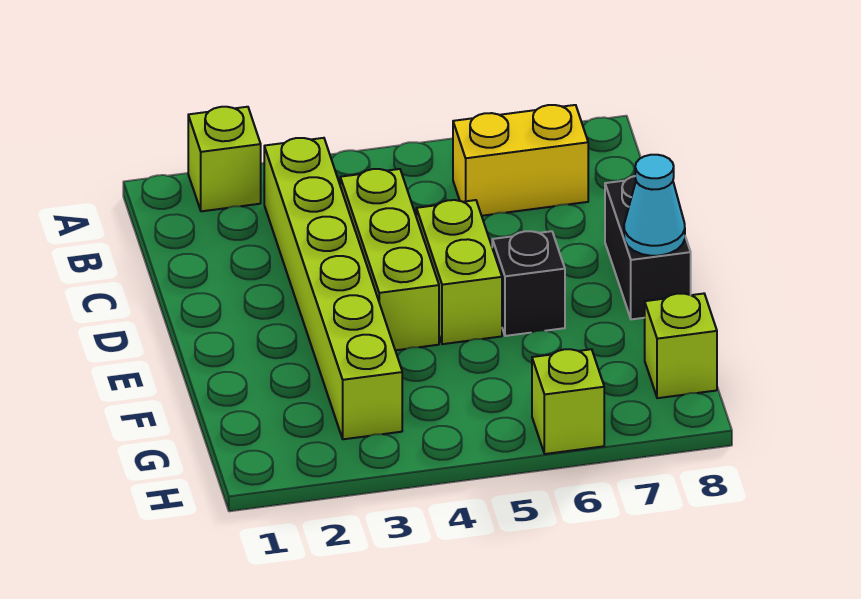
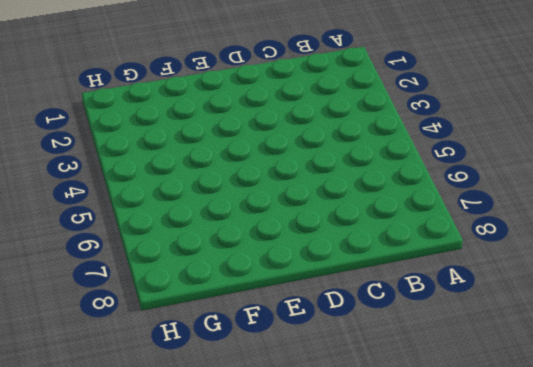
none -> lime 1x1 brick [188,107,261,211]
none -> lime 1x6 brick [264,138,402,439]

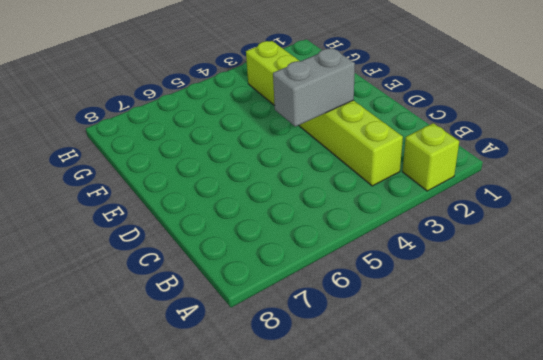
grey 1x2 brick [273,48,355,127] -> none
none -> yellow 1x2 brick [453,105,588,216]
none -> lime 1x3 brick [340,169,439,350]

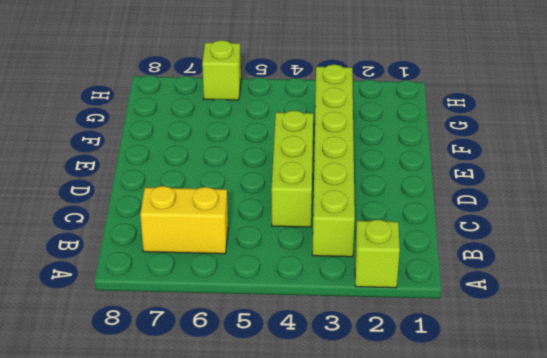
none -> lime 1x2 brick [416,200,502,344]
none -> black 1x2 brick [605,176,691,319]

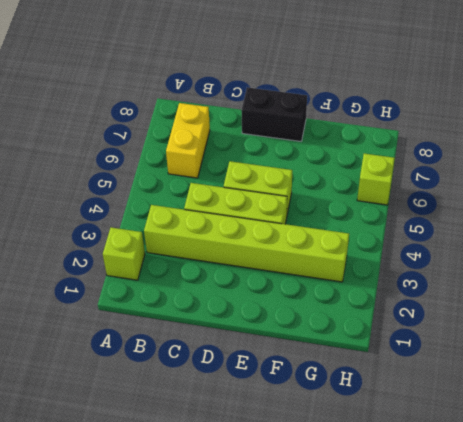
none -> black 1x1 brick [492,231,565,336]
none -> lime 1x1 brick [645,294,717,398]

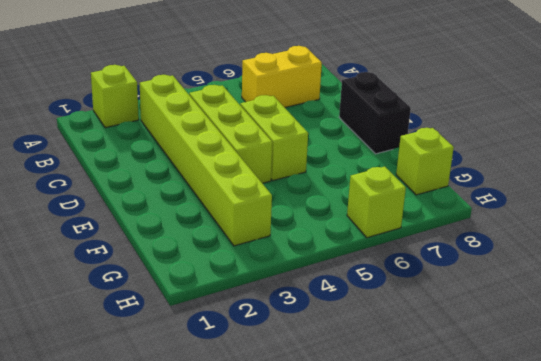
none -> black 1x1 brick [492,231,565,336]
none -> cyan 1x1 cone [624,155,685,256]

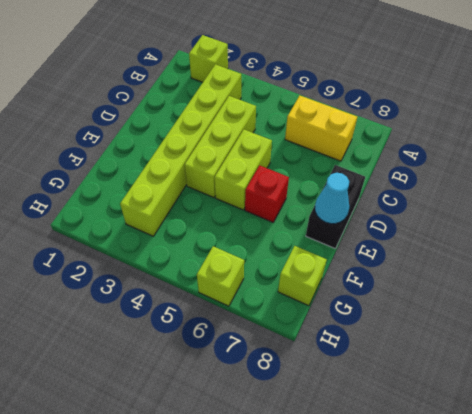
red 1x1 brick [245,165,289,222] -> black 1x1 brick [492,231,565,336]

